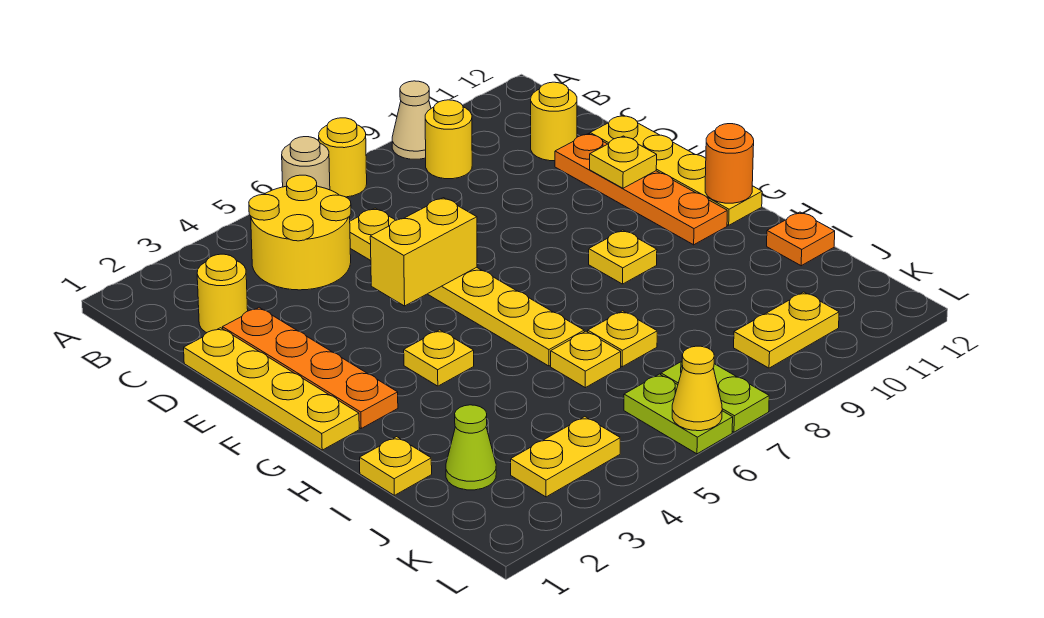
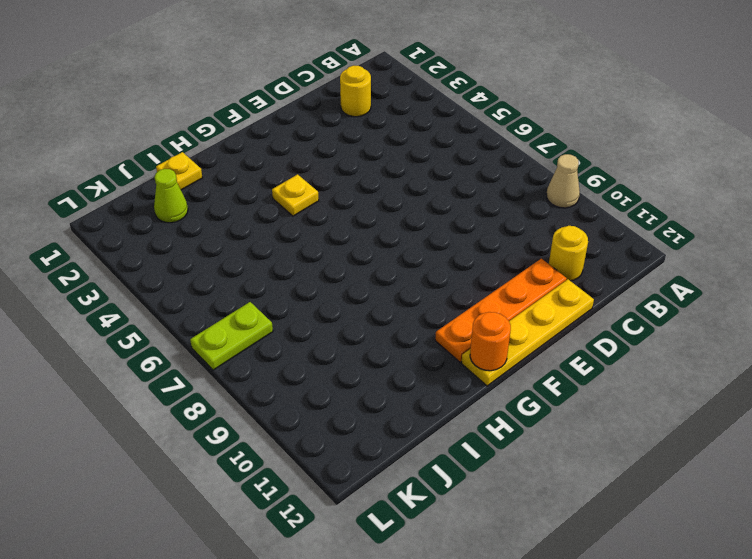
none -> tan 1x1 round brick [282,137,330,190]
none -> yellow 1x1 round brick [319,118,367,197]
none -> yellow 2x2 round brick [249,175,351,290]

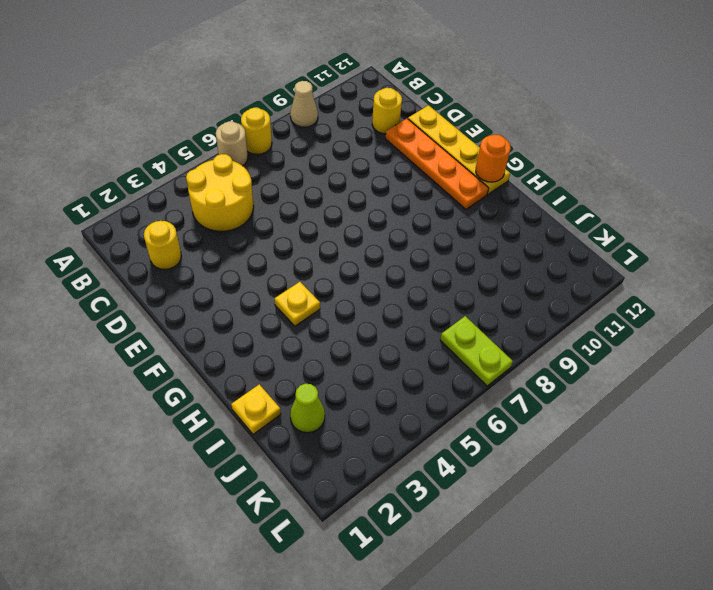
none -> yellow 1x1 round brick [425,100,472,179]
none -> yellow 1x6 plate [350,208,584,366]
none -> yellow 1x4 plate [184,328,359,450]

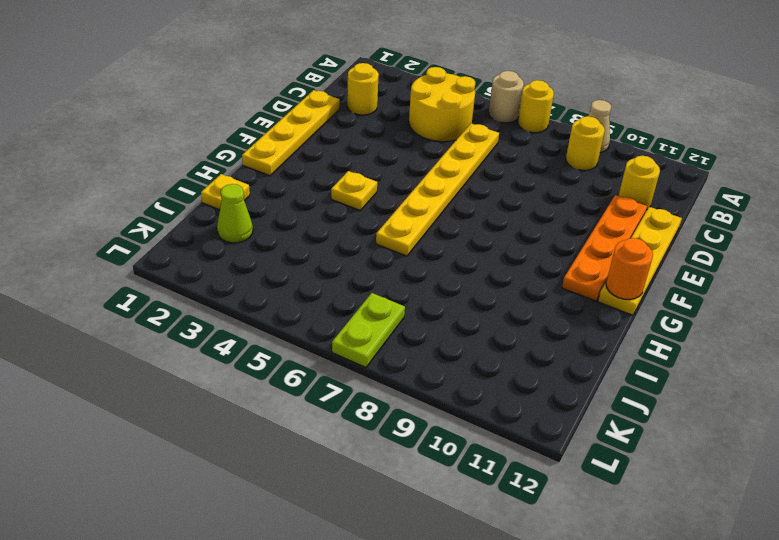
none -> orange 1x4 plate [223,307,398,428]
none -> yellow 1x1 plate [589,230,657,284]
none -> yellow 1x1 plate [551,331,621,388]

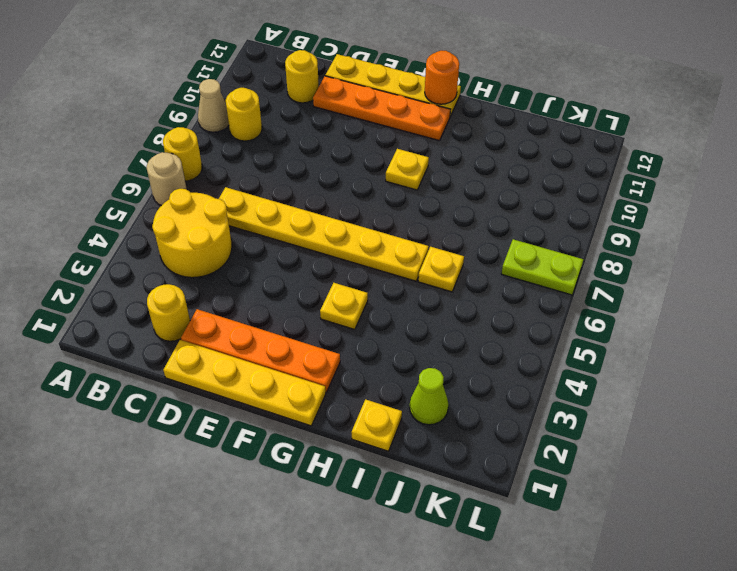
none -> yellow 1x1 plate [588,311,657,367]
none -> orange 1x1 plate [767,212,835,266]
none -> yellow 1x2 plate [511,417,620,497]

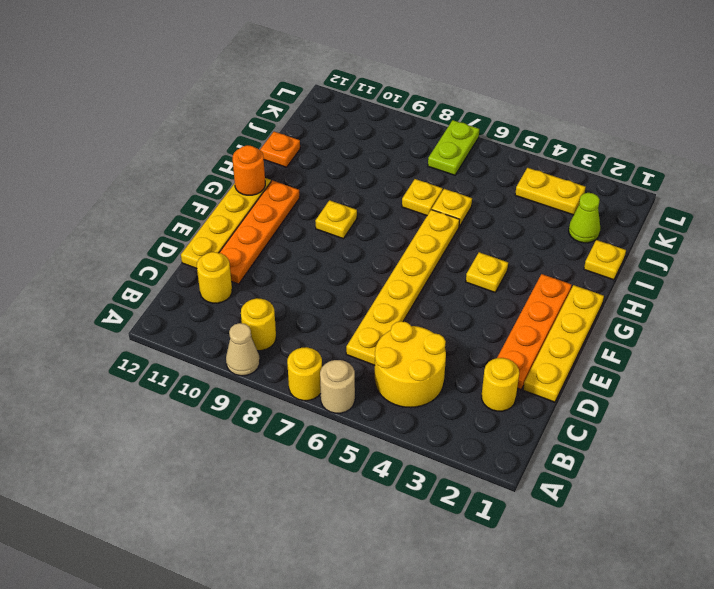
none -> lime 1x2 plate [624,374,733,454]
none -> yellow 1x2 plate [734,292,839,368]
none -> yellow 1x2 brick [370,198,477,306]

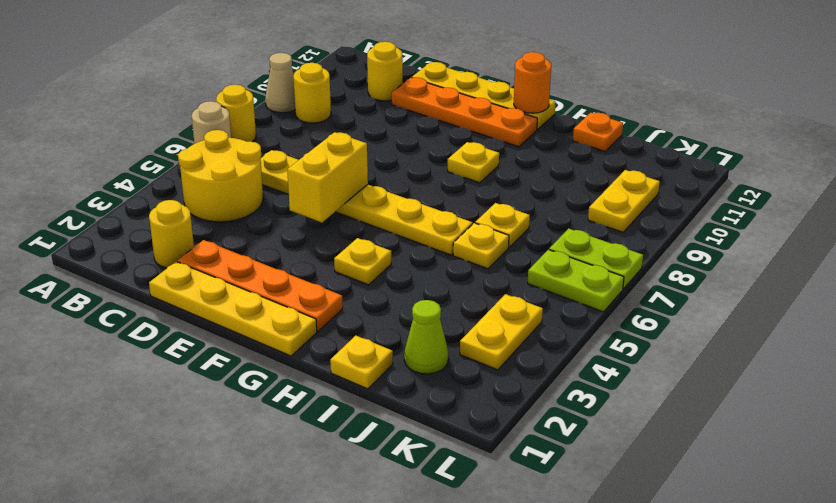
none -> yellow 1x1 plate [590,136,657,188]
none -> yellow 1x1 cone [672,346,722,431]

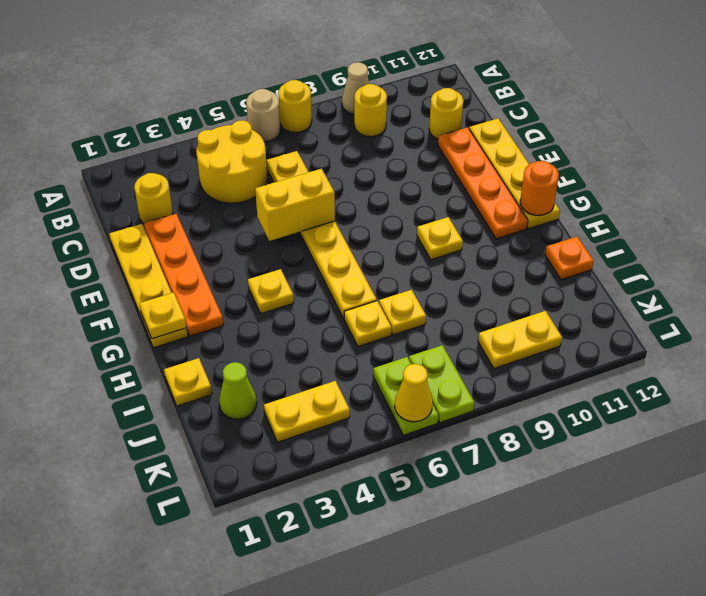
yellow 1x1 plate [139,292,186,339] -> yellow 1x1 plate moved to [590,136,657,188]

